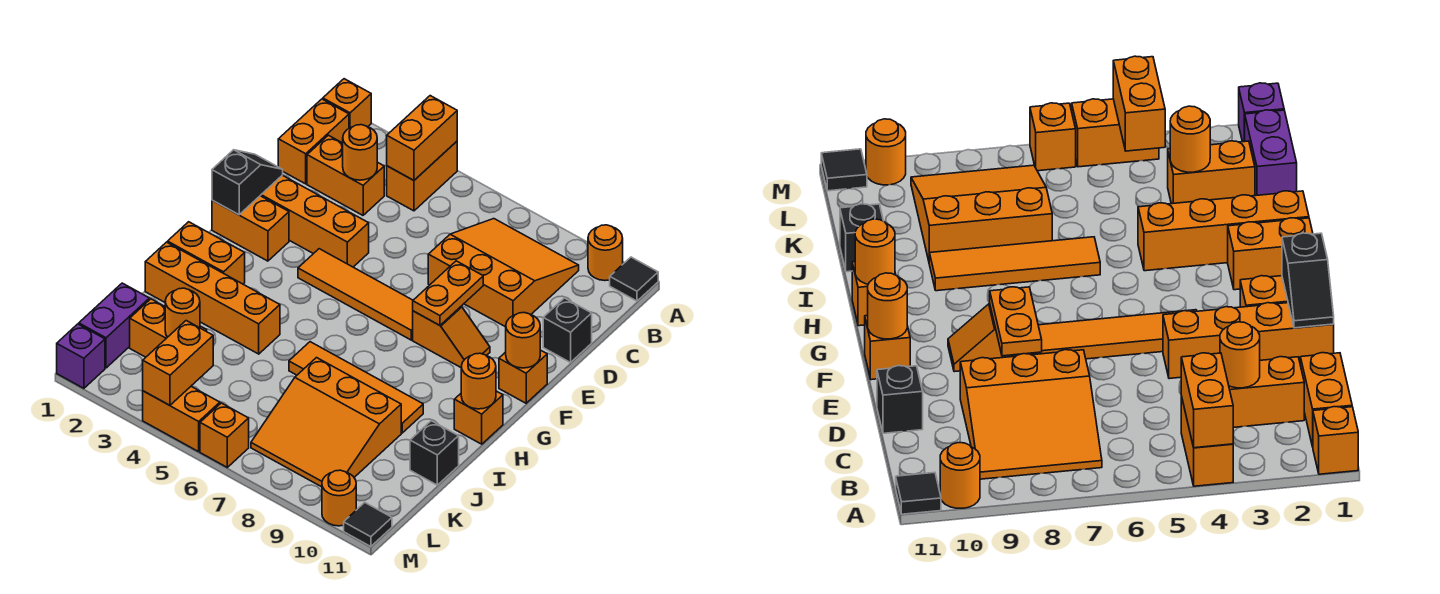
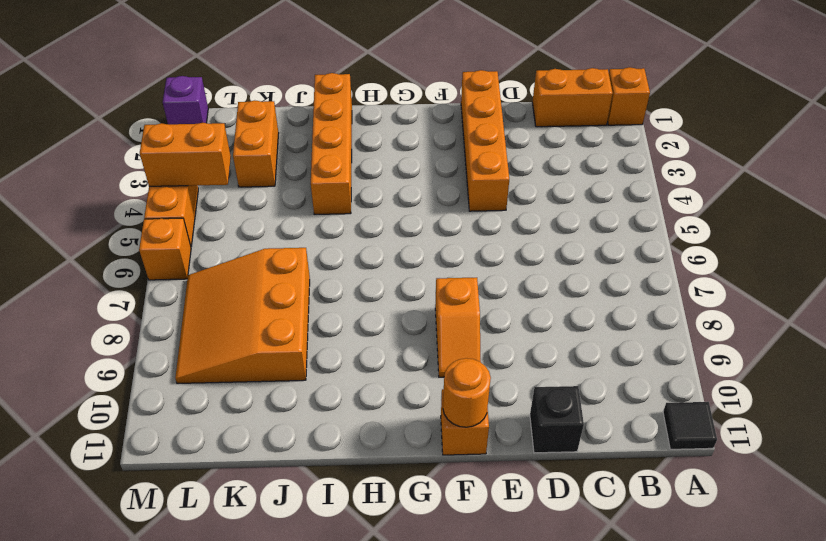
none -> orange 1x2 brick [387,141,457,211]
none -> orange 1x1 round brick [588,225,623,281]
none -> orange 3x3 slope [428,219,579,327]
none -> orange 1x2 brick [307,135,384,215]

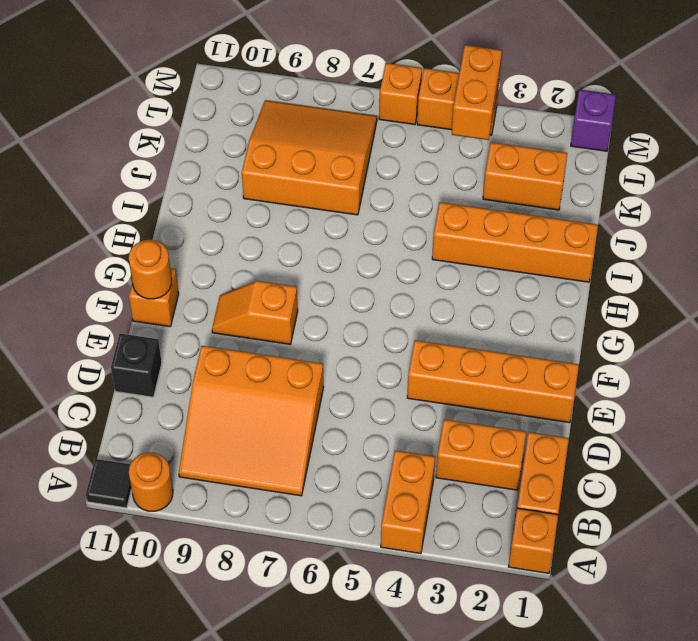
none -> orange 1x2 brick [212,196,289,261]
none -> orange 1x4 tile [298,249,413,340]
none -> orange 1x2 brick [168,222,245,284]
none -> orange 1x1 brick [454,391,503,444]

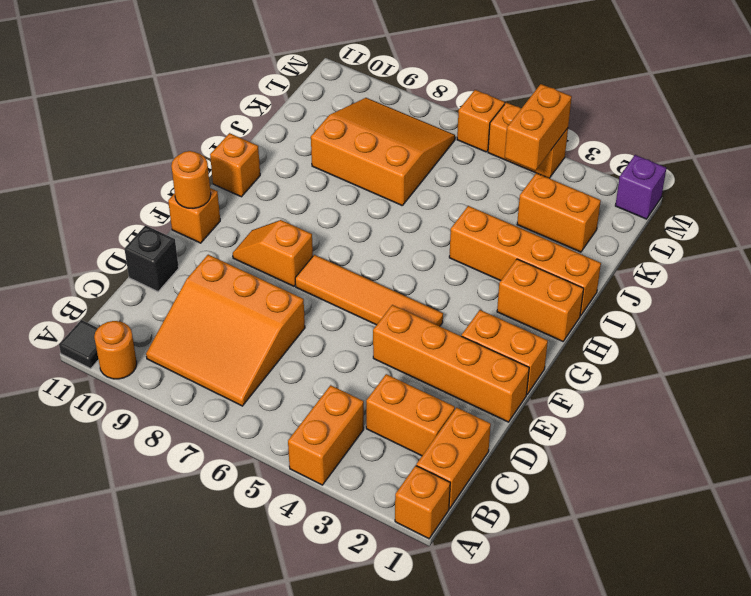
none -> orange 1x4 tile [289,342,423,433]
none -> black 1x1 brick [410,421,459,485]
none -> purple 1x2 brick [79,283,149,368]
none -> orange 1x1 round brick [322,470,356,526]

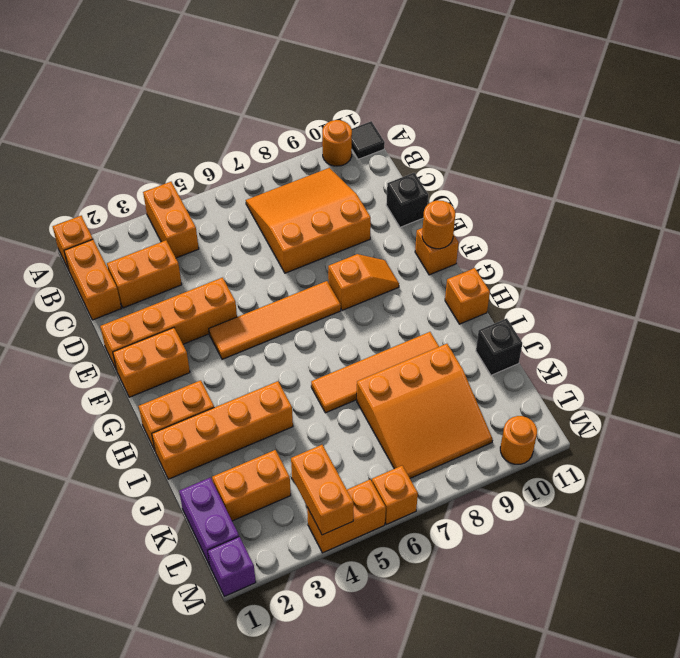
none -> black 1x1 tile [344,503,392,547]
none -> orange 1x2 brick [386,96,457,180]
none -> orange 1x1 round brick [343,125,377,180]
none -> black 1x2 slope [212,150,283,215]

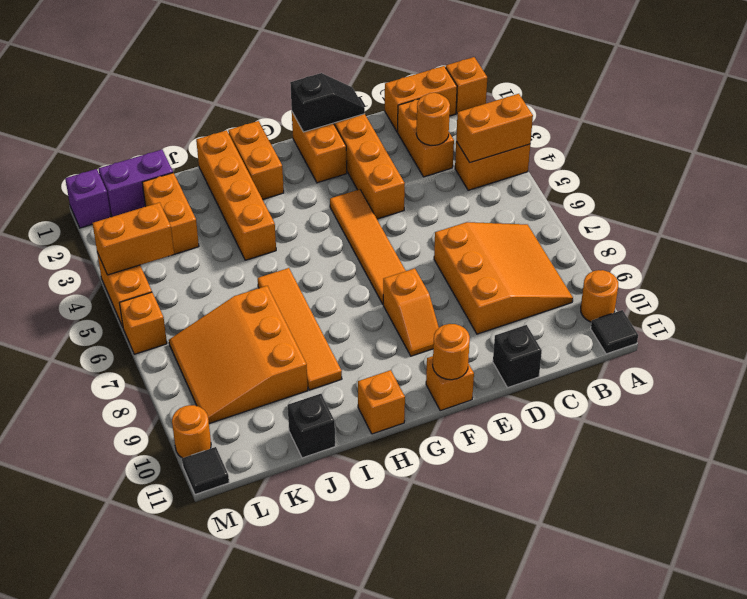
none -> orange 1x2 plate [413,261,483,325]
none -> orange 1x1 round brick [461,353,496,409]
none -> orange 1x1 round brick [165,288,200,337]

